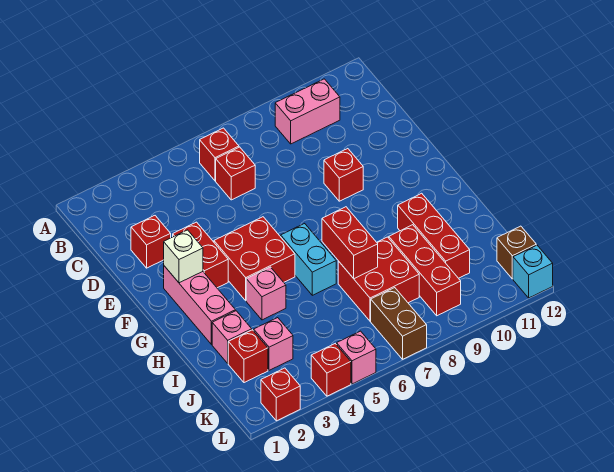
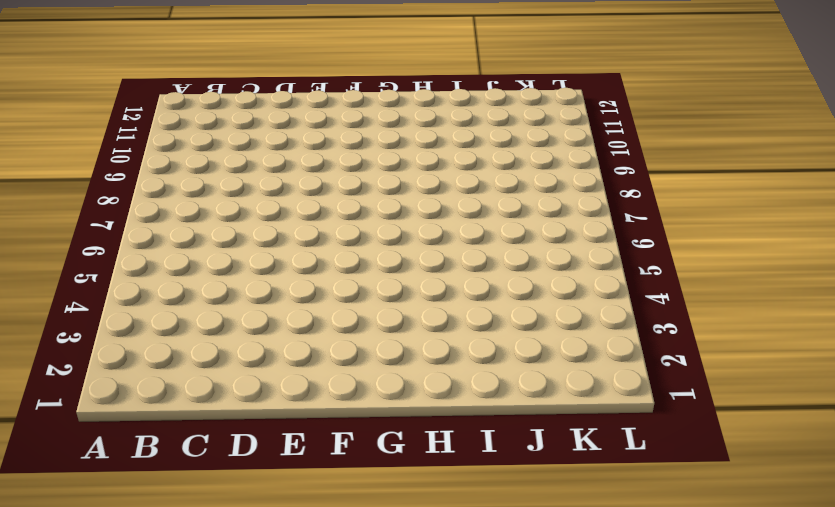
none -> red 1x1 brick [200,128,239,181]
none -> pink 1x2 brick [275,79,340,144]
none -> red 1x1 brick [216,147,255,200]

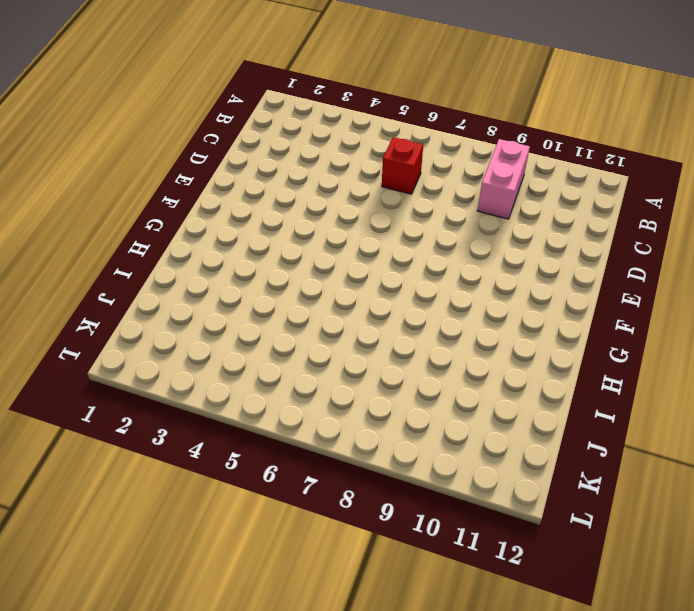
pink 1x2 brick [478,139,530,219] -> pink 1x2 brick turned to [275,79,340,144]
none -> red 1x1 brick [200,128,239,181]
none -> red 1x1 brick [131,216,171,268]
none -> red 1x2 brick [173,222,228,288]

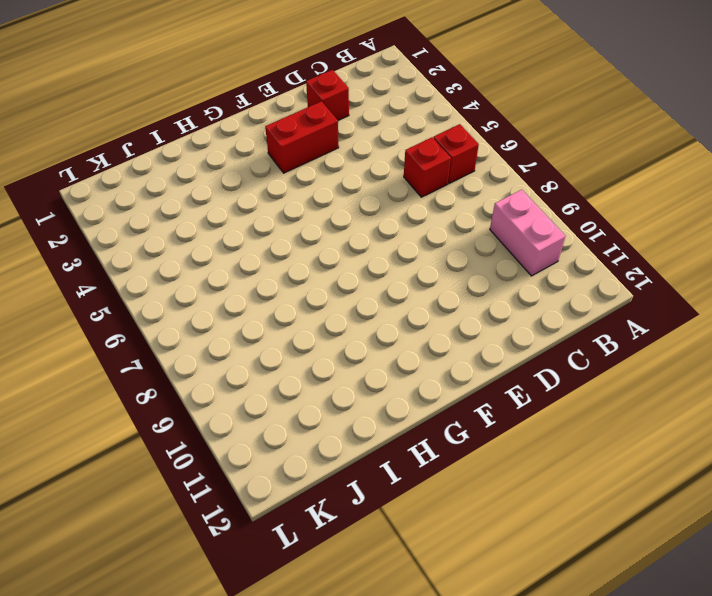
none -> red 1x1 brick [324,149,363,201]
none -> pink 1x3 brick [164,266,235,345]
none -> red 2x2 brick [214,217,295,301]

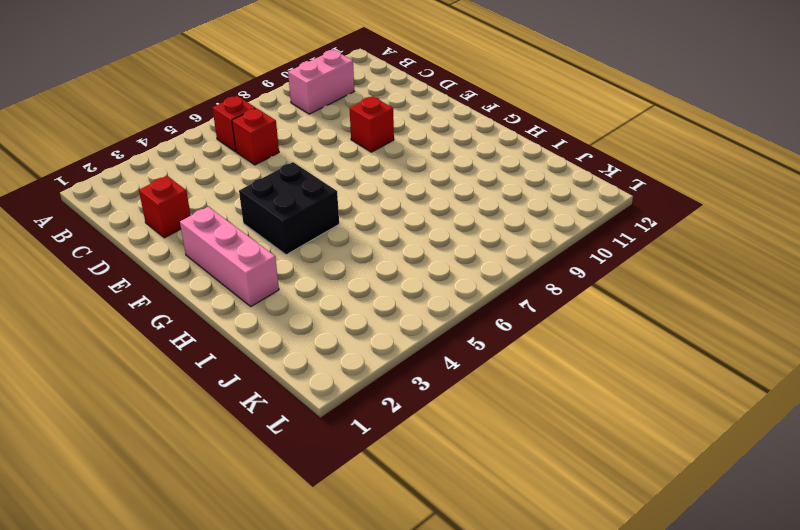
black 2x2 brick [239,162,339,255] -> red 2x2 brick [214,217,295,301]
none -> red 1x2 brick [173,222,228,288]
none -> cyan 1x2 brick [281,223,336,295]
none -> pink 1x1 brick [246,267,286,320]

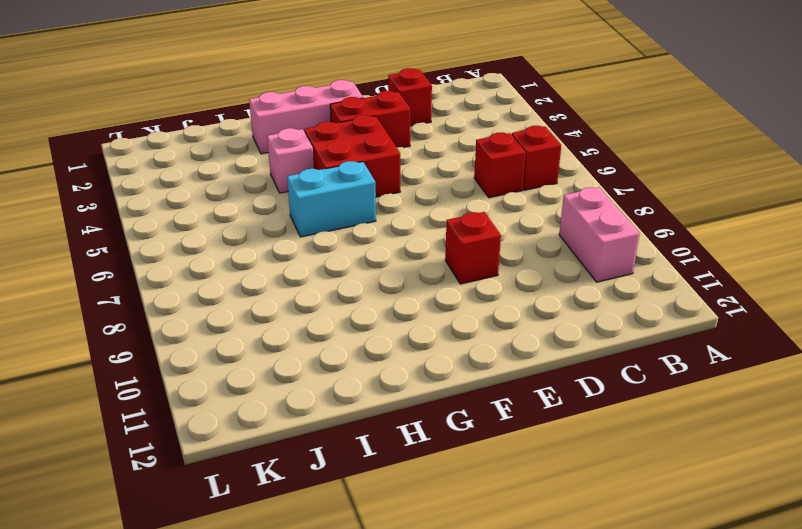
none -> red 1x3 brick [398,193,470,278]
none -> pink 1x1 brick [212,311,252,363]
none -> red 2x2 brick [338,237,419,321]

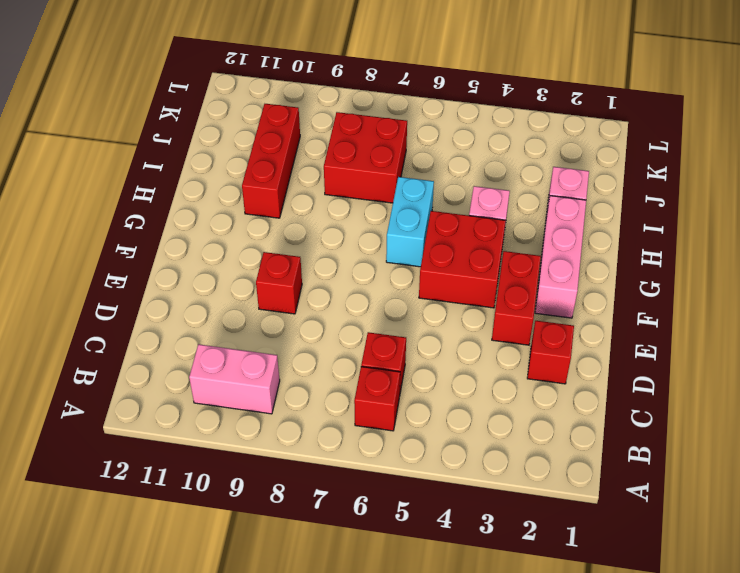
none -> red 1x3 brick [389,225,461,316]
none -> red 1x1 brick [228,330,268,383]
none -> pink 1x1 brick [254,318,293,370]

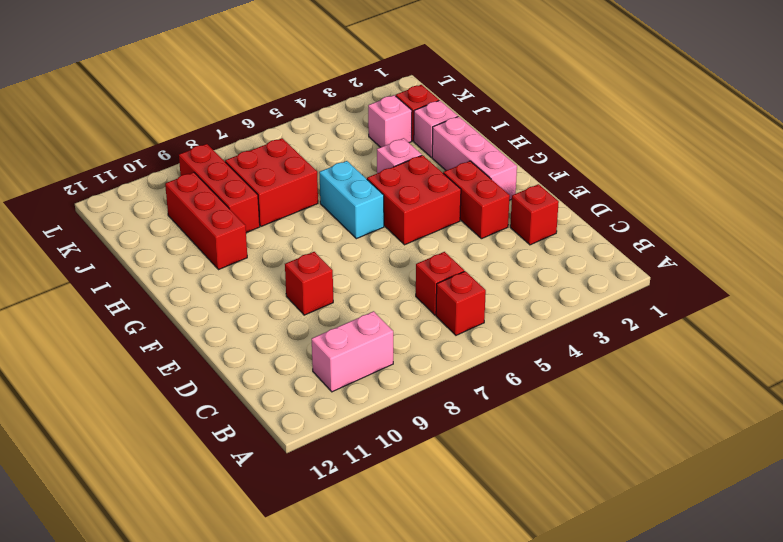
none -> brown 1x2 brick [371,288,427,359]
none -> brown 1x1 brick [497,226,536,279]
none -> red 1x1 brick [261,368,300,421]

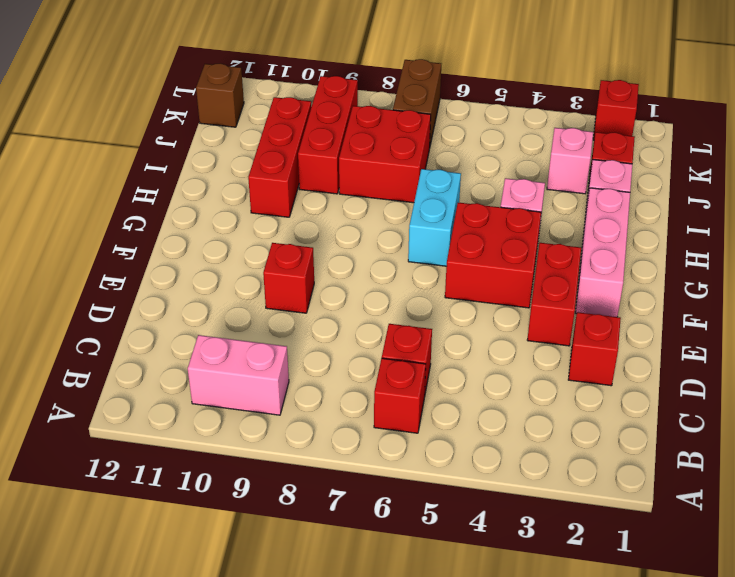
none -> red 1x1 brick [311,344,351,396]
none -> pink 1x1 brick [337,331,376,384]
none -> cyan 1x1 brick [513,245,553,298]

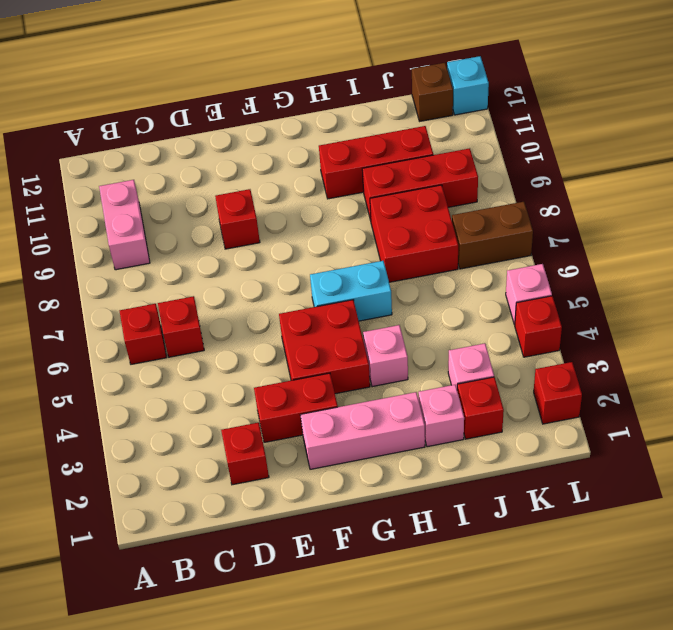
none -> white 1x1 brick [164,230,203,283]
none -> red 1x2 brick [322,207,378,279]

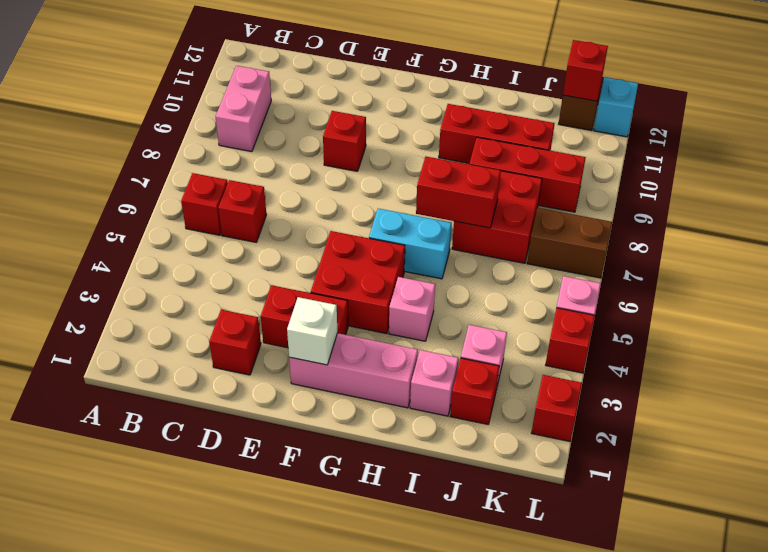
red 1x1 brick [563,40,608,101] -> none

